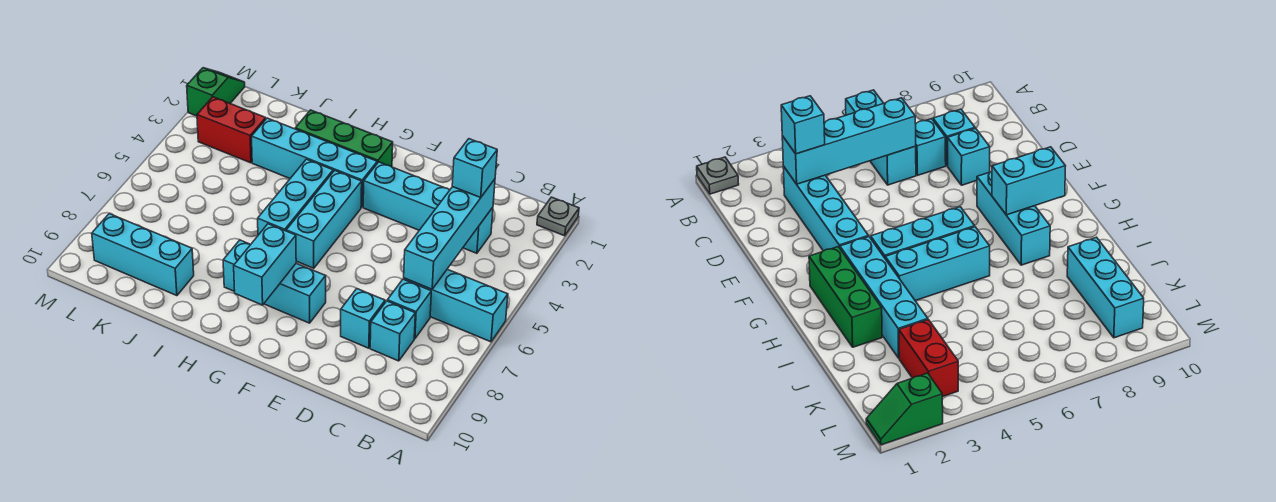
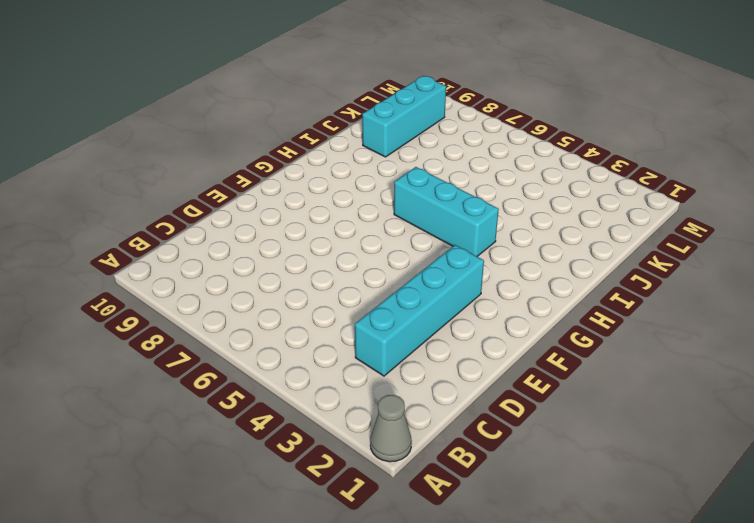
grey 1x1 cone [370,395,412,462] -> grey 1x1 plate [537,197,579,236]
none -> cyan 1x3 brick [404,269,508,342]
none -> cyan 1x1 brick [387,279,431,339]
none -> cyan 1x1 brick [370,301,415,361]

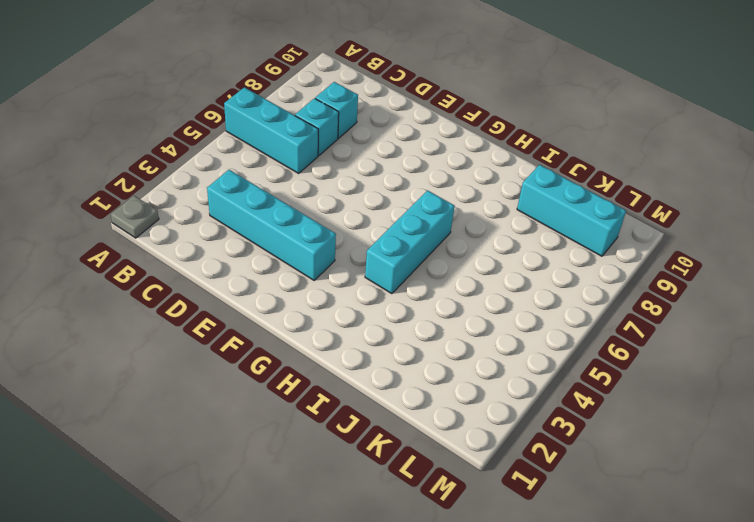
none -> cyan 1x1 brick [341,289,385,348]
none -> cyan 1x3 brick [223,240,326,323]
none -> green 1x3 brick [295,110,393,167]

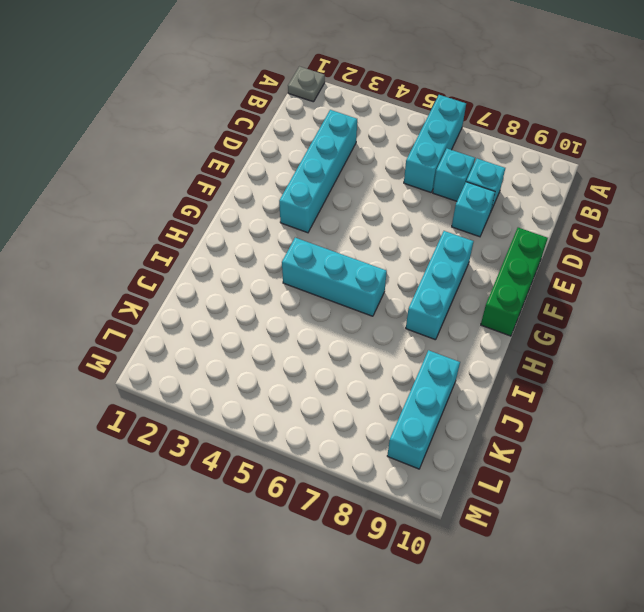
green 1x3 brick [481,228,548,336] -> green 1x3 brick moved to [295,110,393,167]
none -> cyan 1x4 brick [252,118,377,207]
none -> cyan 1x3 brick [286,170,362,268]
none -> red 1x2 brick [197,97,266,163]

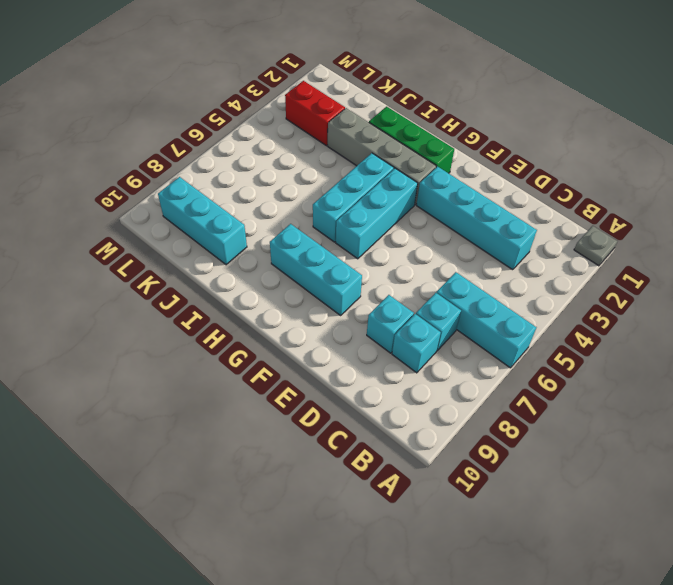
grey 1x4 brick [328,108,436,205] -> cyan 1x4 brick [252,118,377,207]
none -> green 1x2 slope [187,68,245,116]
none -> cyan 1x4 brick [404,179,495,289]
none -> cyan 1x2 brick [234,224,296,305]

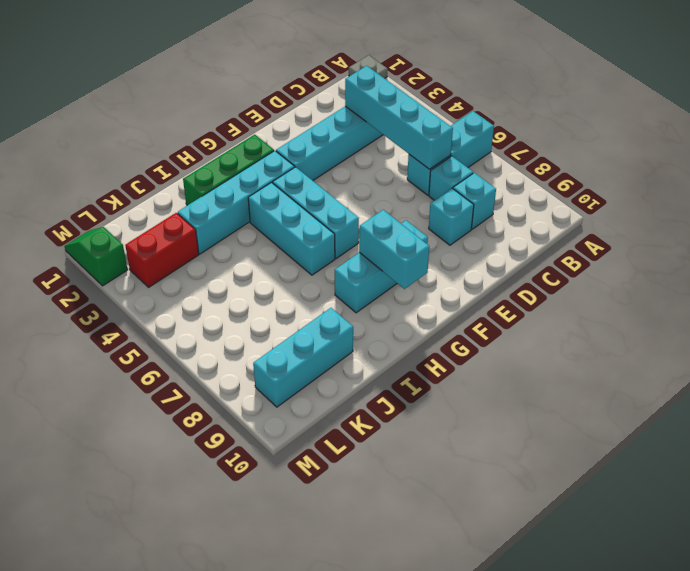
none -> cyan 1x1 brick [452,139,497,197]

